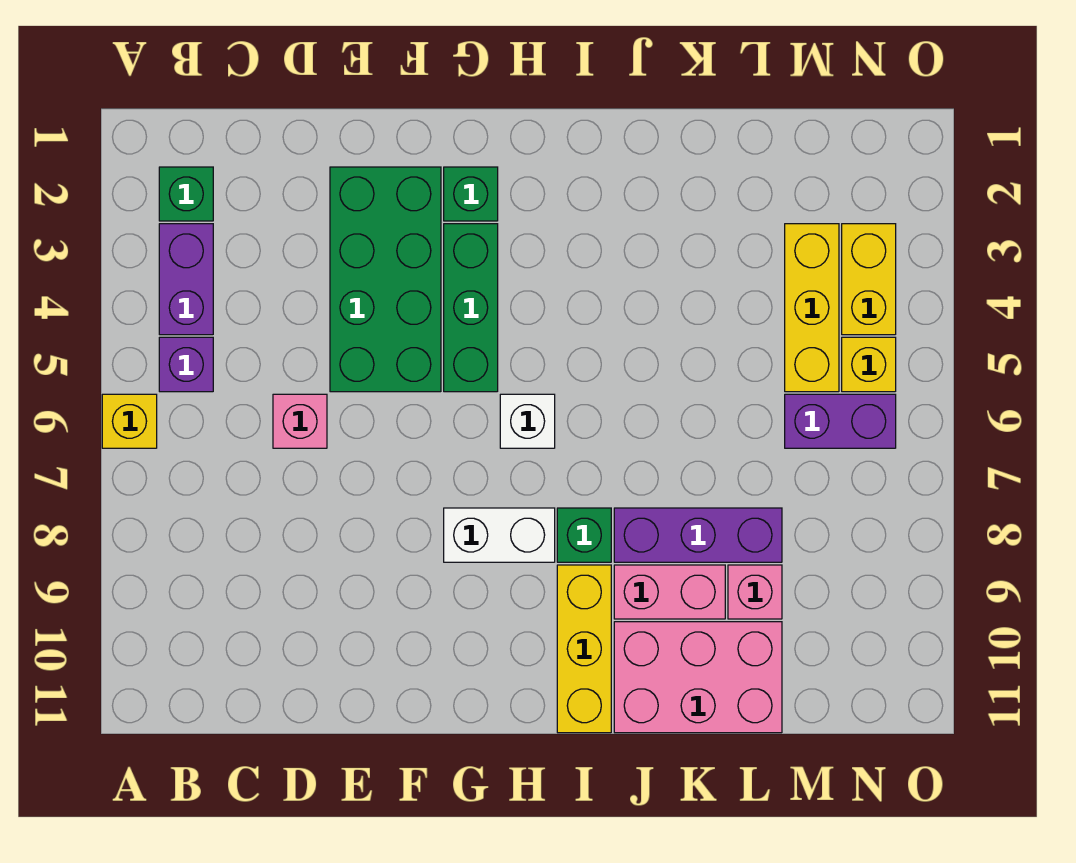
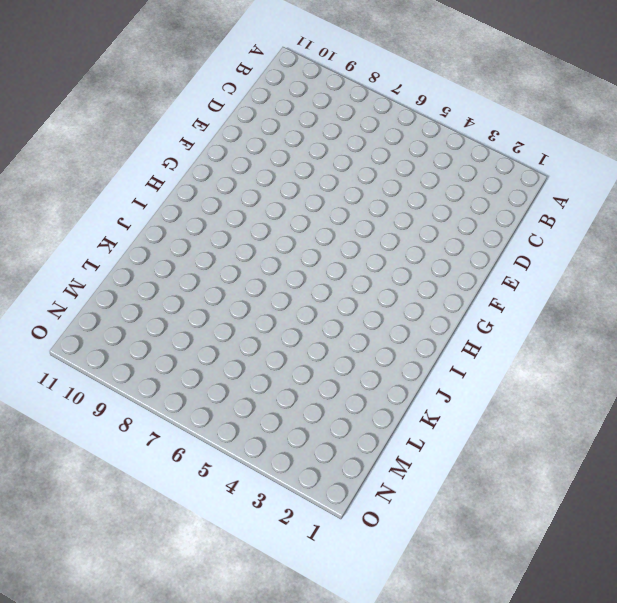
none -> yellow 1x1 brick [102,394,157,448]
none -> green 1x1 brick [159,167,213,221]
none -> purple 1x2 brick [159,224,213,335]

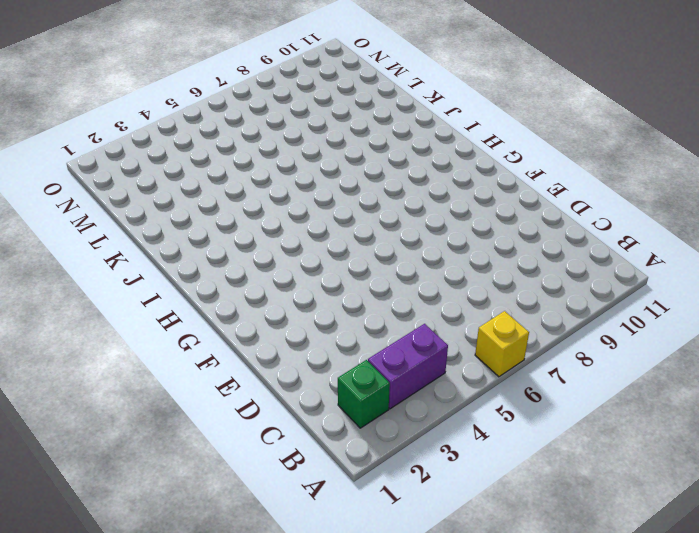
none -> purple 1x1 brick [159,337,213,392]
none -> pink 1x1 brick [273,394,327,448]
none -> green 2x4 brick [330,167,441,392]

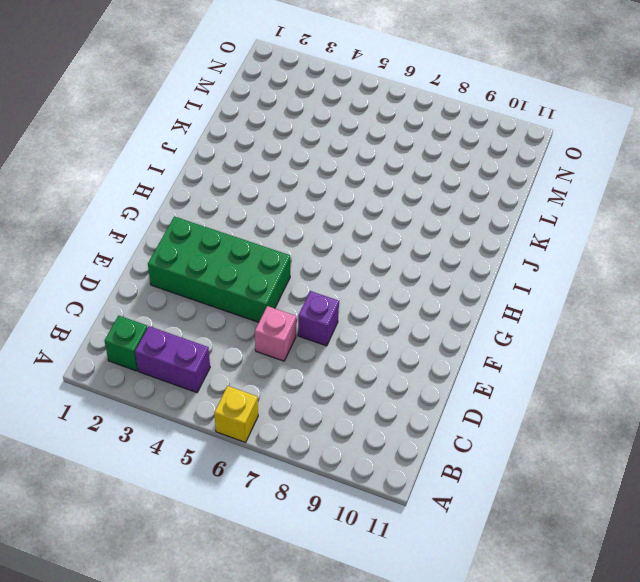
purple 1x1 brick [298,291,339,346] -> purple 1x1 brick moved to [159,337,213,392]
none -> green 1x1 brick [444,167,498,221]
none -> green 1x3 brick [444,224,498,392]
none -> white 1x2 brick [444,508,555,562]

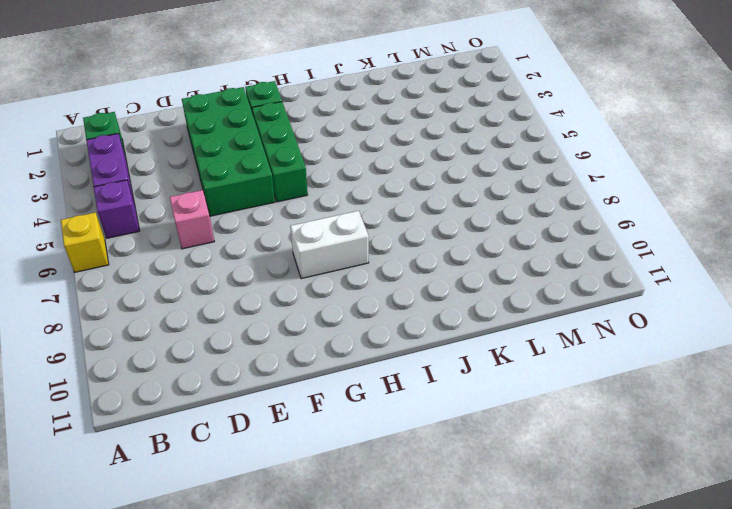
none -> white 1x1 brick [500,394,555,448]
none -> green 1x1 brick [557,508,611,562]
none -> yellow 1x3 brick [557,565,611,733]

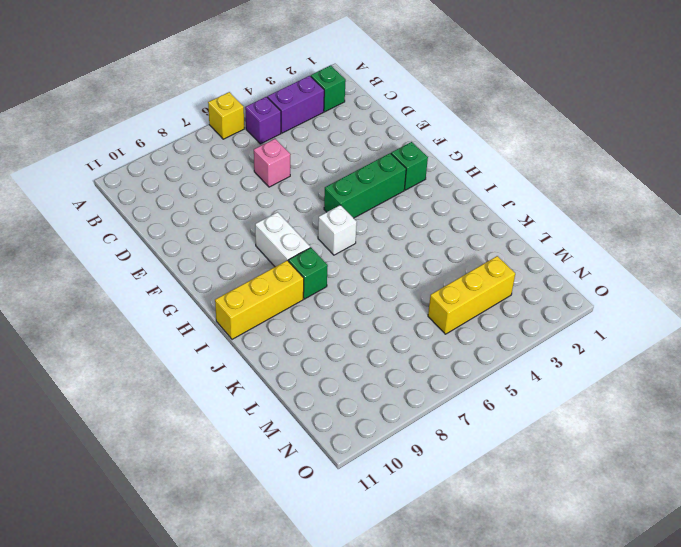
none -> green 2x4 brick [330,167,441,392]
none -> purple 1x3 brick [614,508,782,562]
none -> pink 1x2 brick [614,565,725,619]

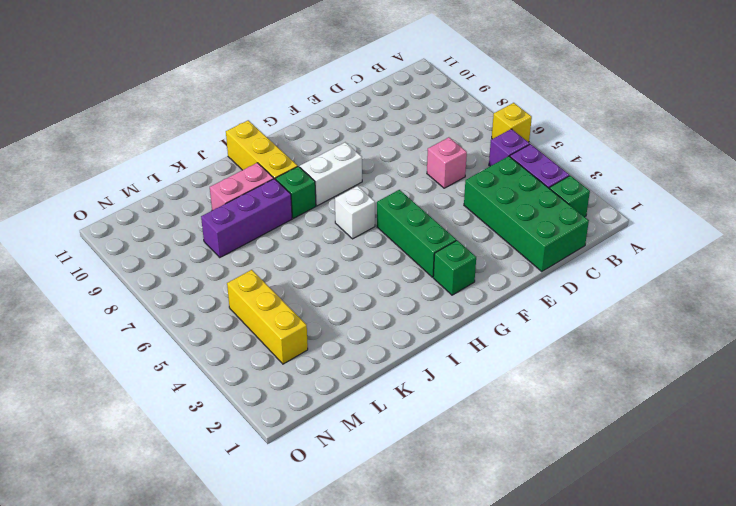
green 2x4 brick [464,156,589,272] -> green 2x4 brick moved to [330,167,441,392]
none -> pink 2x3 brick [614,622,782,733]
none -> pink 1x1 brick [728,565,782,619]
none -> purple 1x2 brick [785,394,896,448]

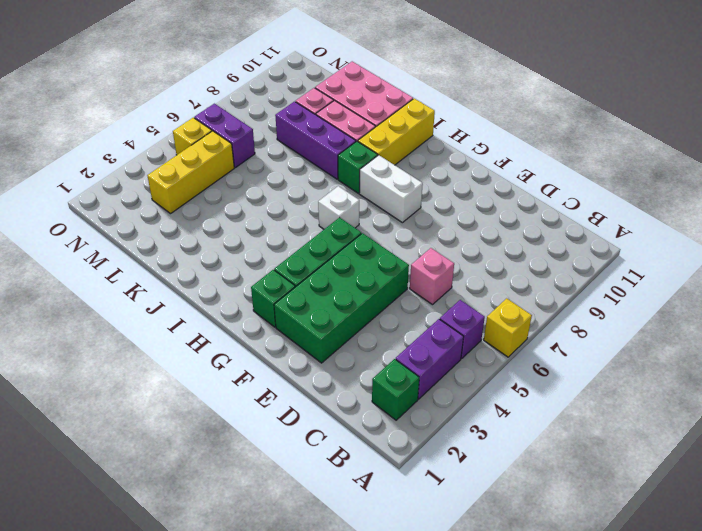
none -> yellow 1x2 brick [842,224,896,335]

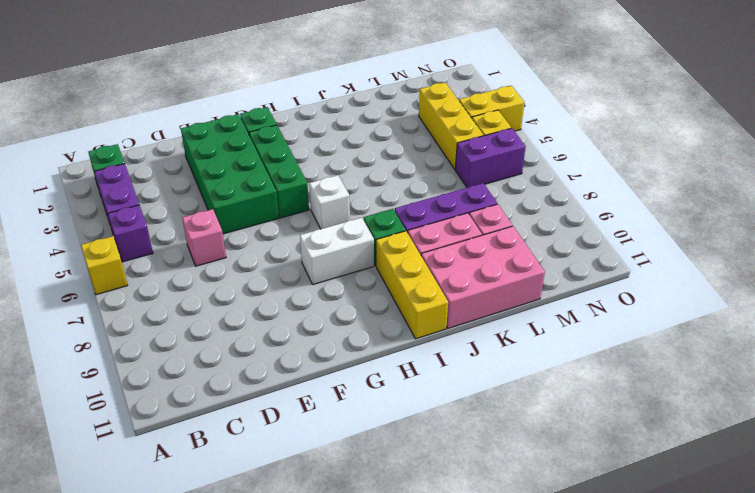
yellow 1x2 brick [459,86,525,131] -> yellow 1x2 brick turned to [842,224,896,335]

